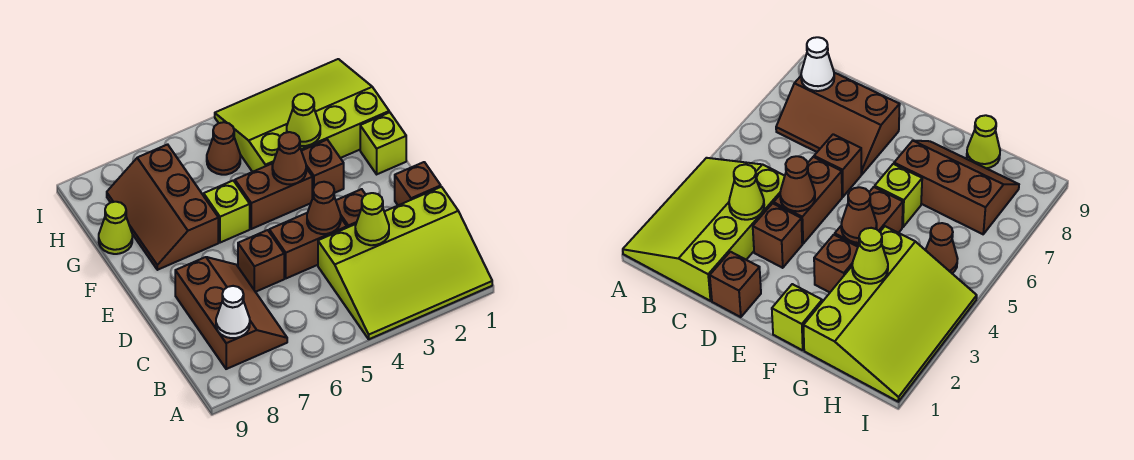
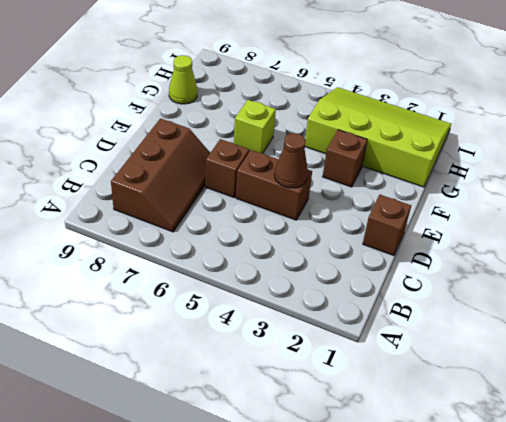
none -> lime 3x4 slope [318,187,492,339]
none -> brown 1x1 brick [336,189,366,228]
none -> lime 1x1 brick [360,112,406,174]

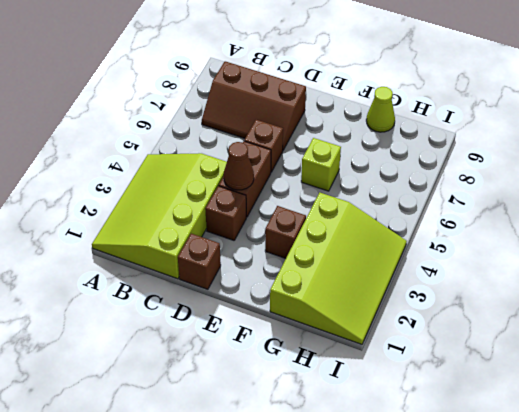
none -> lime 1x1 brick [360,112,406,174]
none -> brown 1x2 brick [235,163,312,229]
none -> brown 2x3 slope [107,144,218,270]

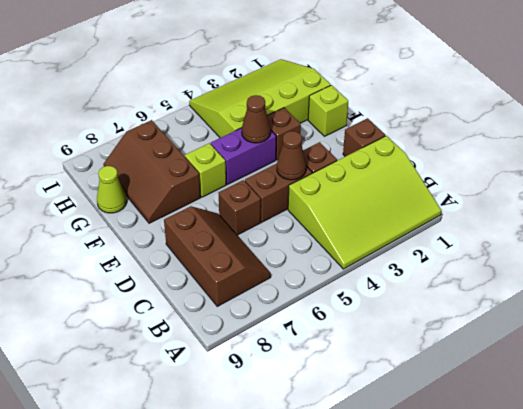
purple 1x2 brick [211,128,276,185] -> brown 1x2 brick [235,163,312,229]
none -> brown 1x1 cone [207,122,240,175]
none -> white 1x1 cone [216,286,250,338]
none -> lime 1x1 cone [355,193,389,245]

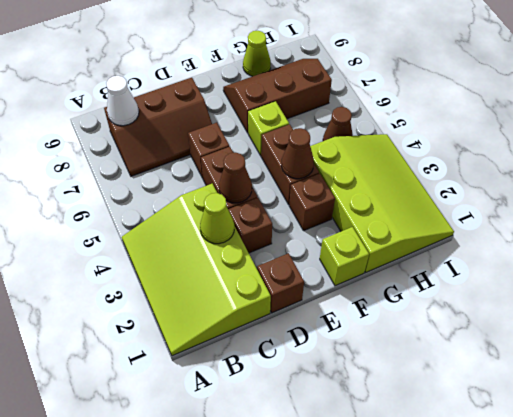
none -> lime 1x1 cone [287,94,320,146]

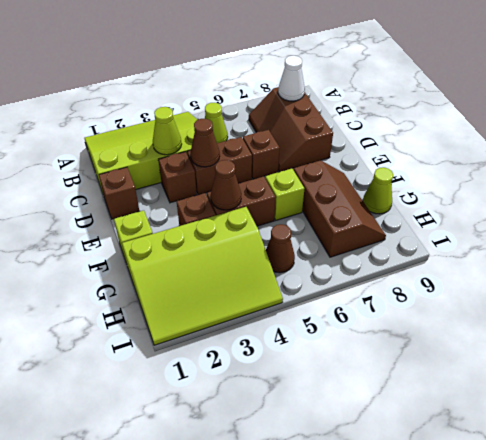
lime 1x1 cone [205,103,228,143] -> lime 1x1 cone moved to [287,94,320,146]

